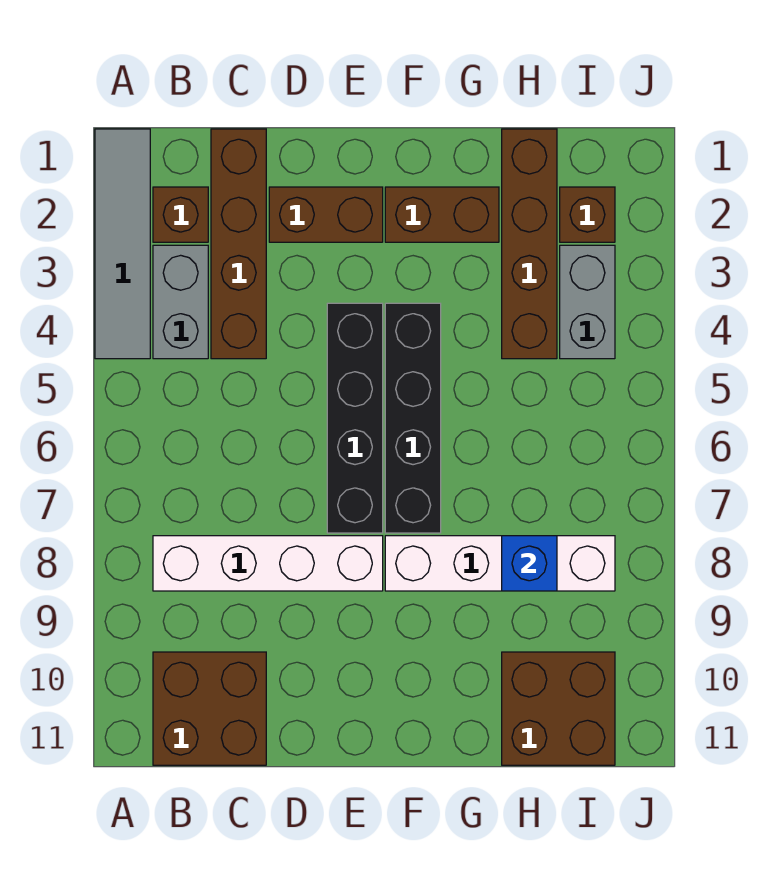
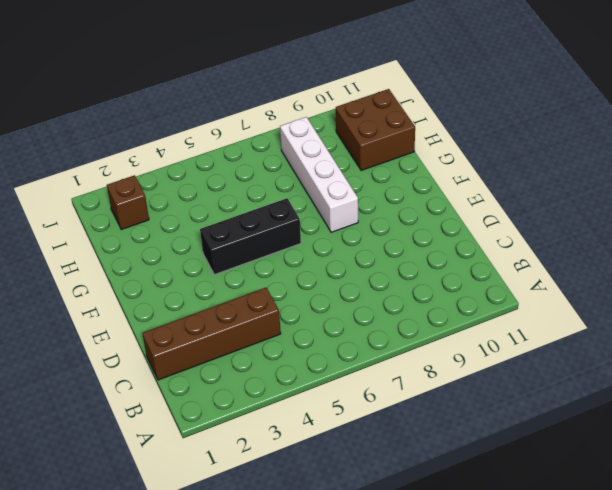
black 1x3 brick [200,198,301,275] -> black 1x4 brick [385,303,441,533]
none -> grey 1x4 tile [95,129,150,359]
none -> brown 1x1 brick [153,187,208,242]
none -> grey 1x2 brick [153,245,208,359]

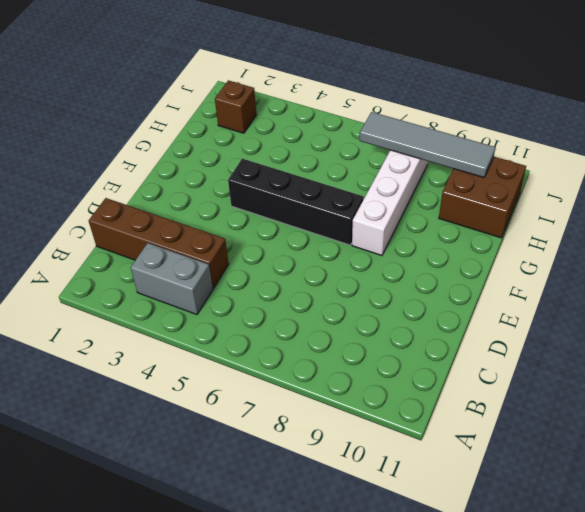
grey 1x4 tile [360,112,496,178] -> grey 1x4 tile moved to [95,129,150,359]
none -> brown 1x1 brick [153,187,208,242]
none -> white 1x4 brick [153,536,383,591]
none -> brown 2x2 brick [153,652,266,765]

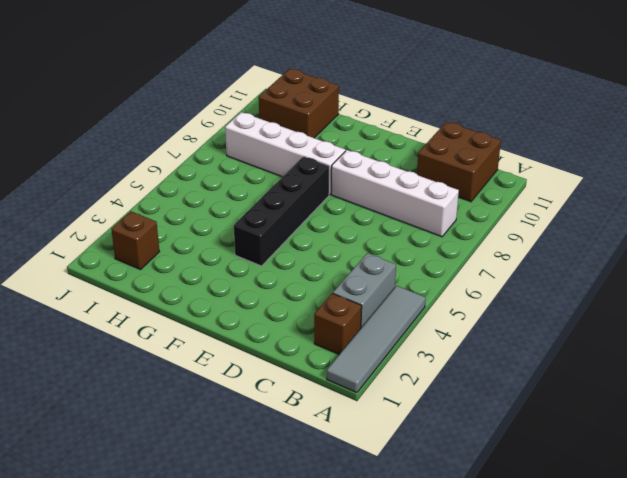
none -> brown 1x4 brick [211,129,266,359]
none -> brown 1x2 brick [269,187,383,242]
none -> black 1x4 brick [327,303,383,533]

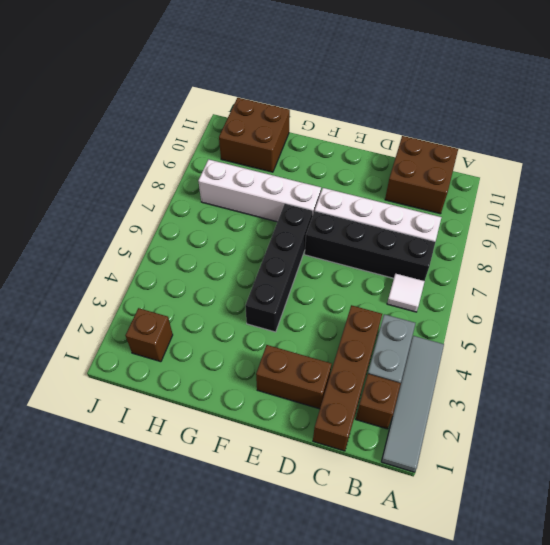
white 1x1 tile [387,274,425,312] -> none
black 1x4 brick [305,211,435,281] -> black 1x4 brick turned to [327,303,383,533]
none -> brown 1x2 brick [385,187,499,242]
none -> brown 1x4 brick [502,129,557,359]
none -> grey 1x2 brick [560,245,615,359]

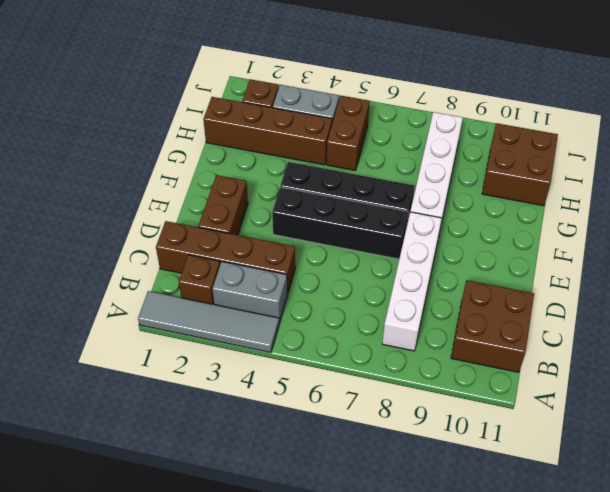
brown 1x2 brick [327,96,370,170] -> brown 1x2 brick moved to [385,187,499,242]
none -> blue 1x1 brick [502,536,557,591]

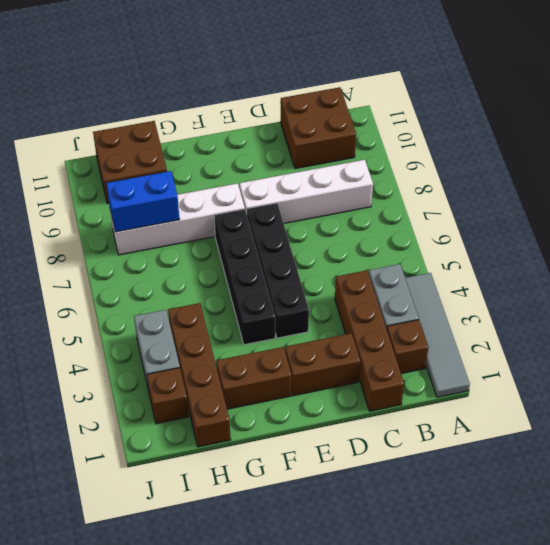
blue 1x2 brick [106,171,180,232] -> blue 1x1 brick [502,536,557,591]

